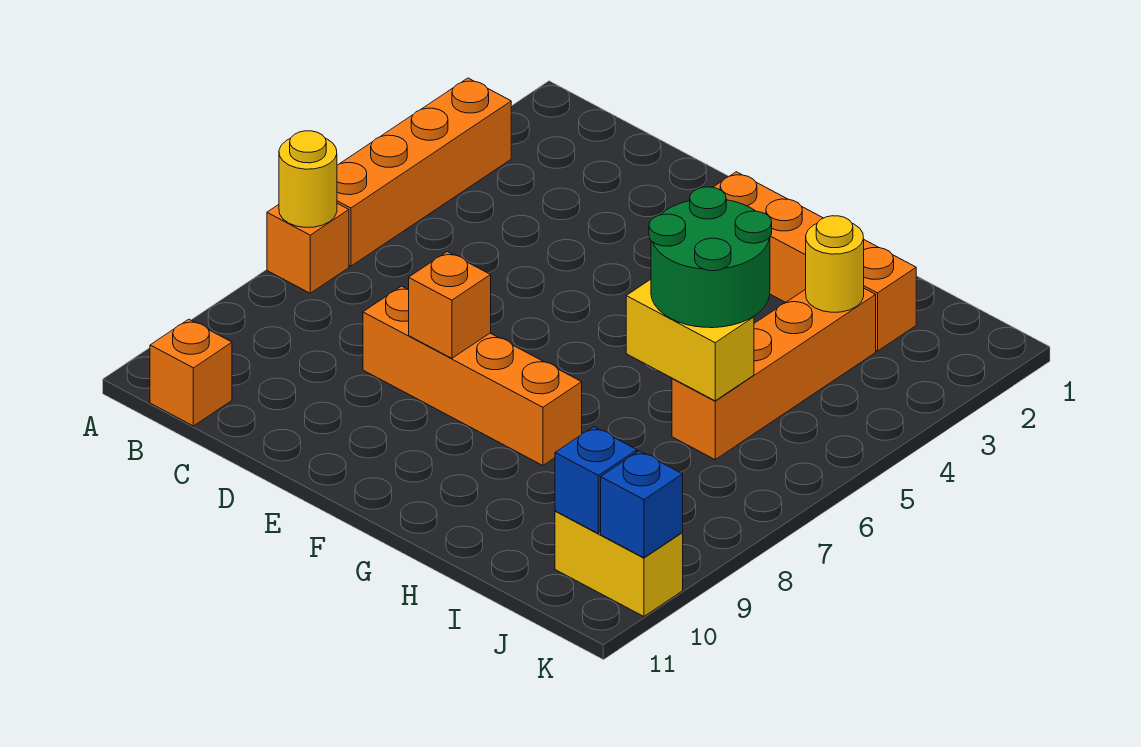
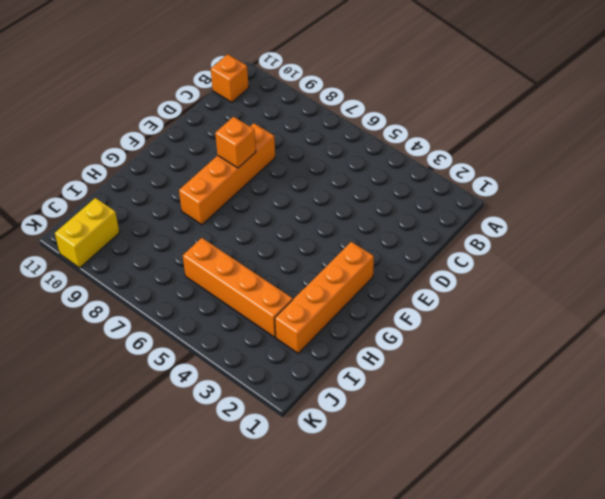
none -> orange 1x4 brick [337,78,511,266]
none -> orange 1x1 brick [267,203,349,293]
none -> yellow 1x1 round brick [279,131,337,227]

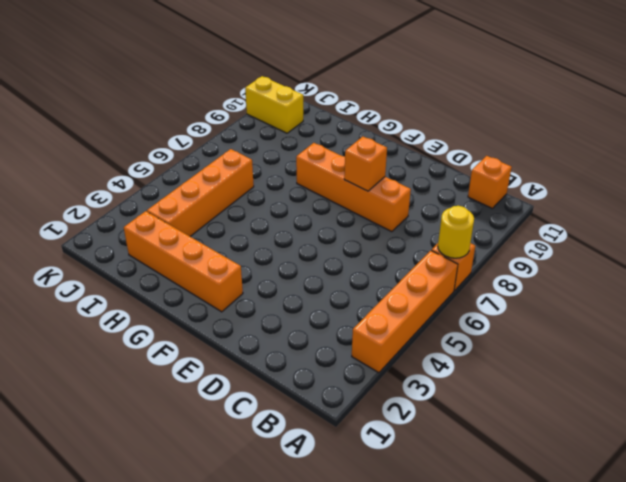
none -> yellow 1x2 brick [626,279,754,401]
none -> yellow 1x1 round brick [806,216,864,312]
none -> blue 1x1 brick [555,427,637,533]

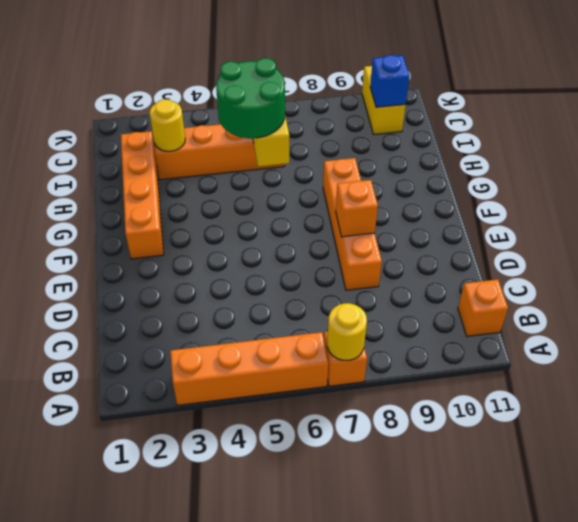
none -> blue 1x1 brick [601,451,683,558]

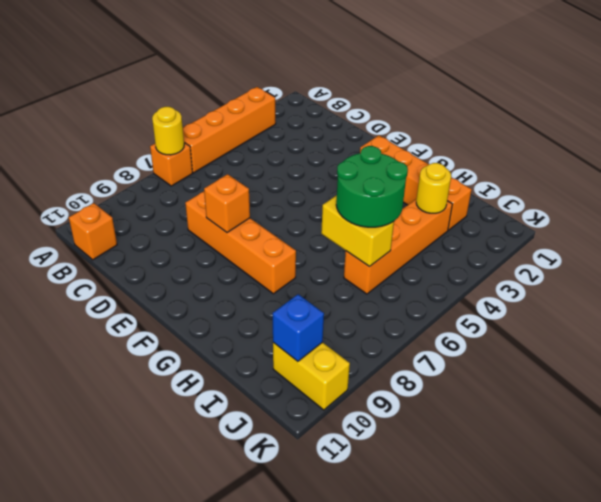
none -> blue 1x1 brick [601,451,683,558]

